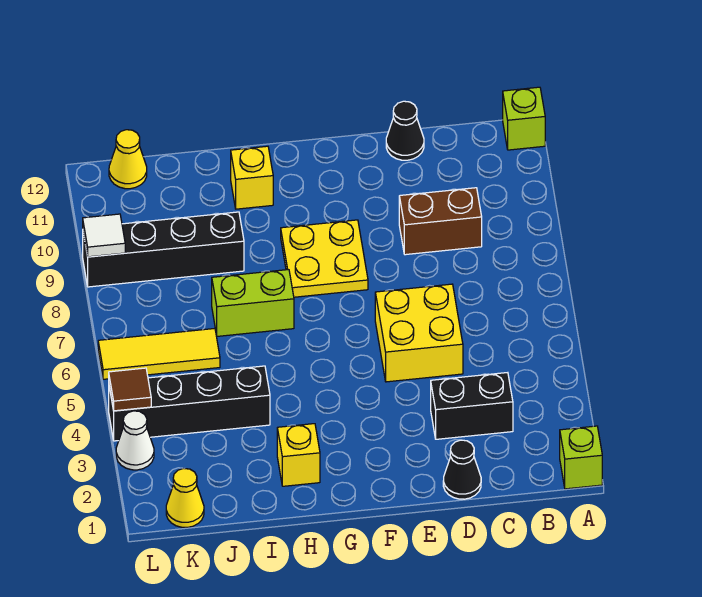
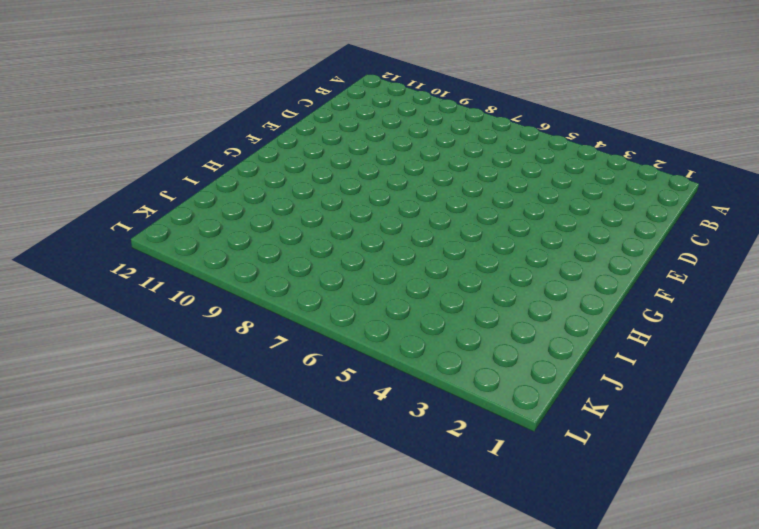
none -> lime 1x1 brick [560,426,602,489]
none -> lime 1x1 brick [503,87,545,150]
none -> black 1x2 brick [431,373,513,439]

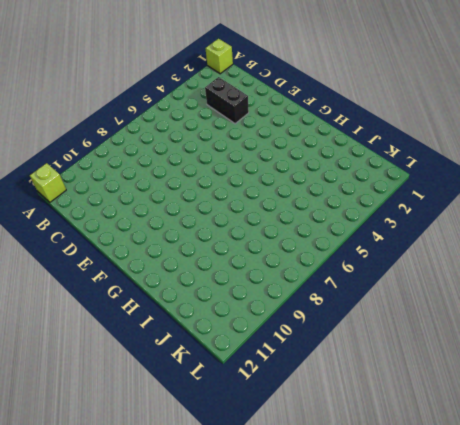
none -> brown 1x2 brick [399,188,482,255]
none -> black 1x1 cone [443,440,481,499]
none -> yellow 2x2 brick [375,284,463,382]

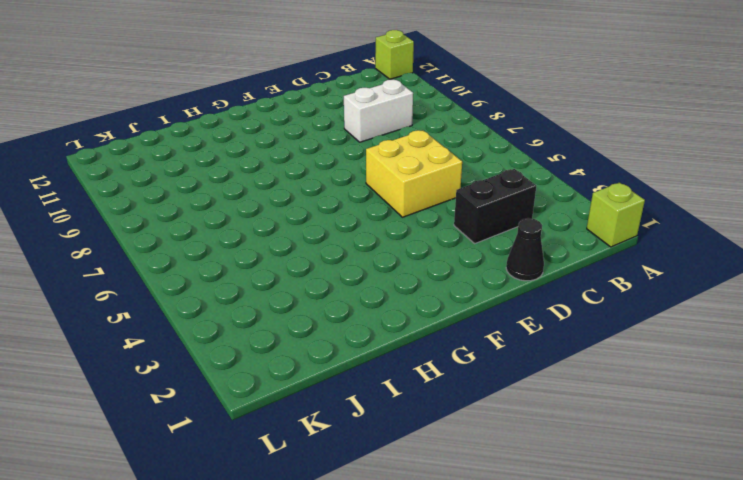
white 1x2 brick [344,80,413,142] -> brown 1x2 brick [399,188,482,255]
none -> black 1x1 cone [386,101,424,160]
none -> yellow 2x2 plate [281,220,368,297]
none -> yellow 1x1 brick [277,424,320,486]

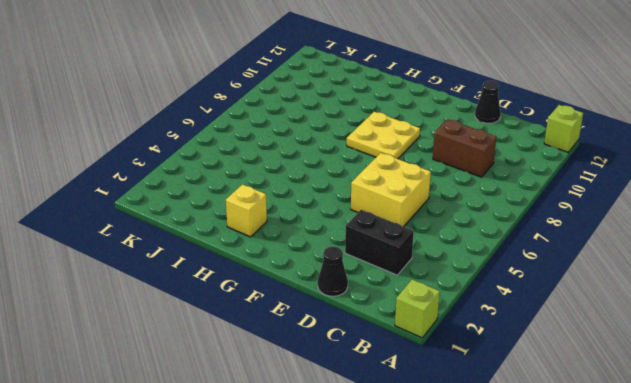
none -> lime 1x2 brick [212,270,294,336]
none -> yellow 1x1 brick [231,146,273,209]
none -> black 1x4 brick [109,366,270,441]

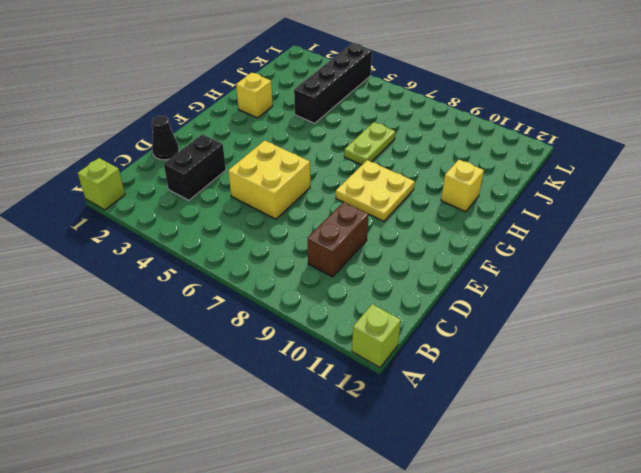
lime 1x2 plate [344,122,395,165] -> lime 1x2 brick [212,270,294,336]
none -> black 1x1 cone [386,101,424,160]
none -> black 1x4 brick [83,212,244,287]
none -> yellow 1x3 tile [98,329,220,379]

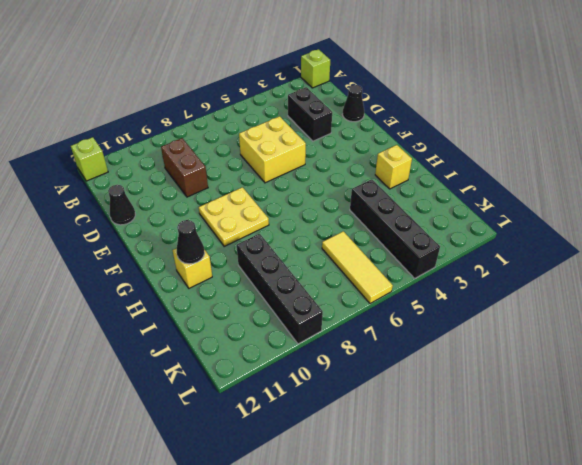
black 1x1 cone [177,220,205,264] -> none
none -> lime 1x2 brick [212,270,294,336]
none -> yellow 1x1 cone [166,468,204,527]
none -> yellow 1x1 cone [109,130,147,189]

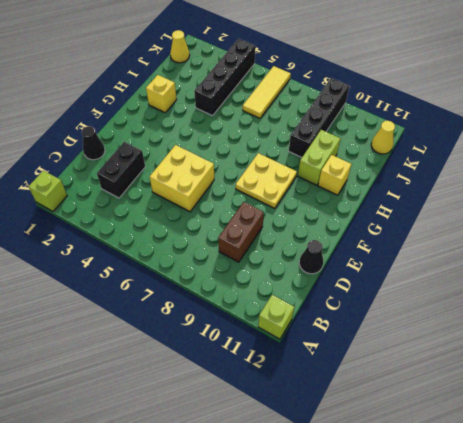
lime 1x2 brick [298,130,341,185] -> lime 1x2 brick moved to [212,270,294,336]
none -> white 1x1 cone [116,411,154,470]
none -> brown 1x1 tile [109,368,151,411]
none -> white 1x1 tile [83,214,125,257]

